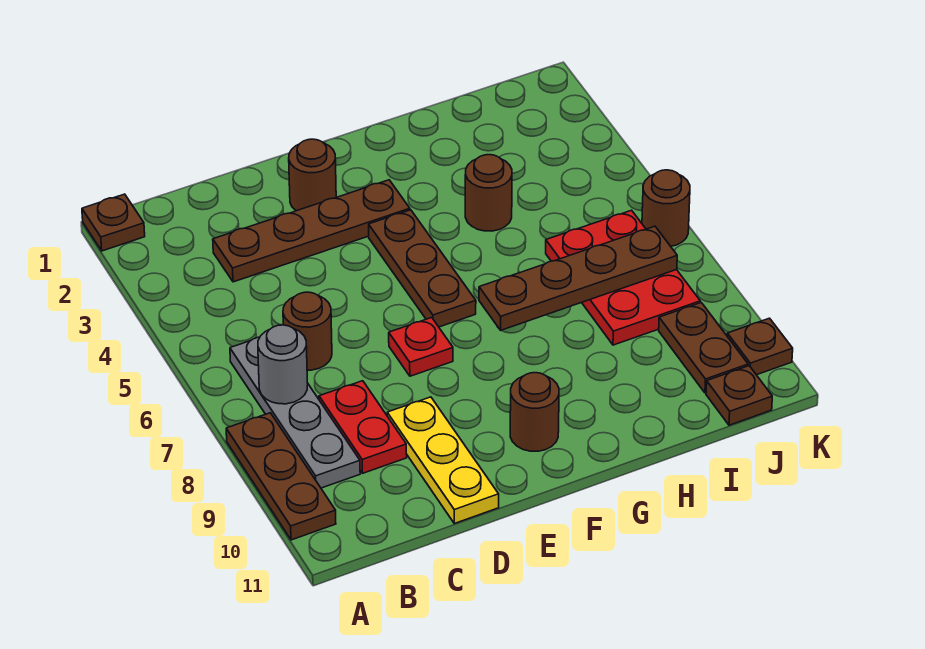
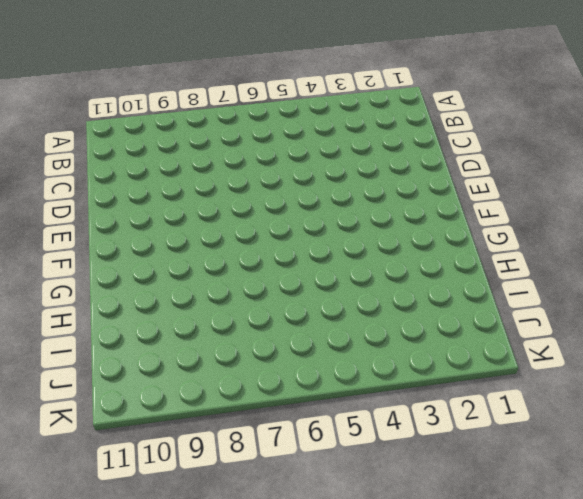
none -> brown 1x1 plate [82,194,145,251]
none -> brown 1x3 plate [226,413,336,540]
none -> grey 1x4 plate [230,337,360,488]

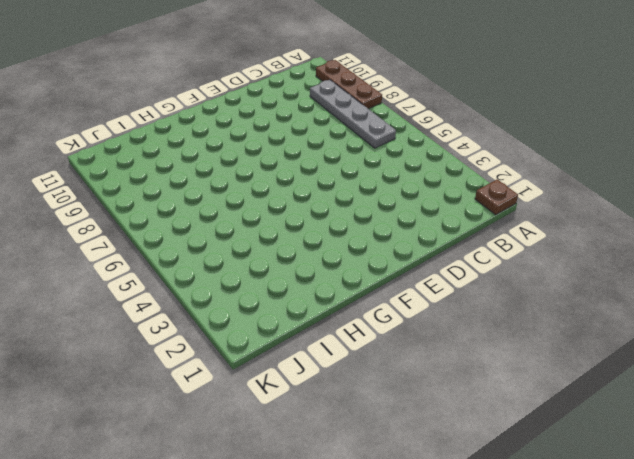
none -> brown 1x4 plate [213,180,410,282]
none -> brown 1x1 round brick [283,292,332,370]
none -> red 1x2 plate [319,381,407,473]

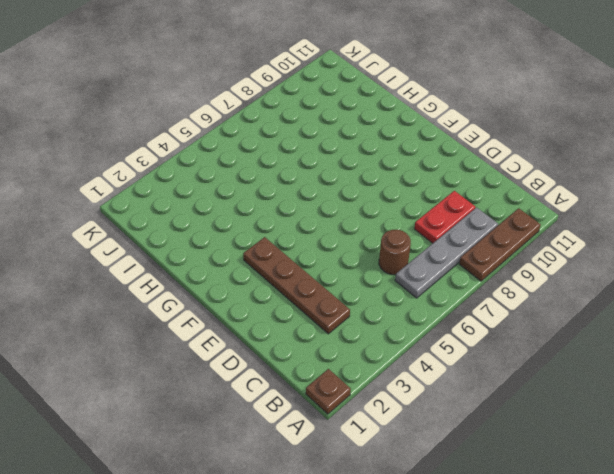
none -> yellow 1x3 plate [387,397,499,523]
none -> brown 1x1 round brick [289,139,336,211]
none -> red 1x1 plate [389,318,453,376]

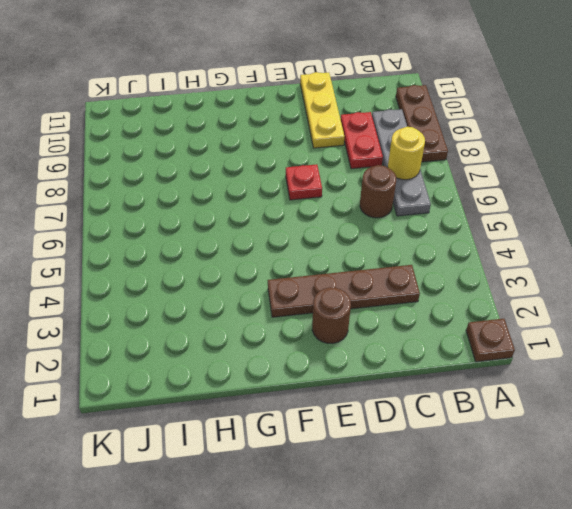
yellow 1x1 round brick [388,127,425,180] -> grey 1x1 round brick [258,325,308,404]
none -> brown 1x3 plate [369,210,476,327]
none -> brown 1x1 round brick [510,373,559,451]
none -> brown 1x1 round brick [465,155,512,231]

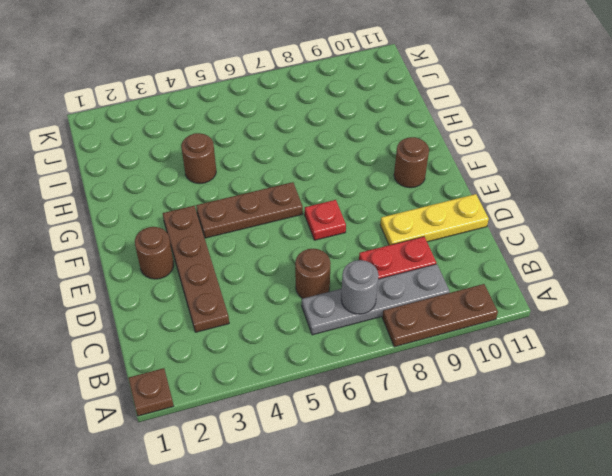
none -> red 2x3 plate [546,210,700,345]
none -> brown 1x2 plate [659,303,748,393]
none -> brown 1x1 plate [706,366,772,425]

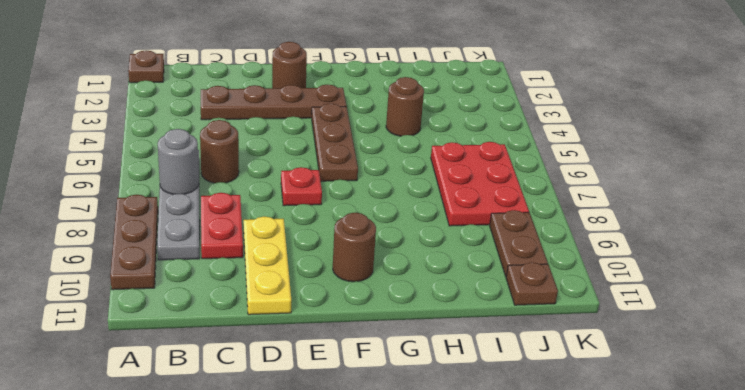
none -> brown 1x1 round brick [642,170,690,246]
none -> brown 1x1 plate [727,318,793,375]
none -> brown 1x4 plate [479,226,677,330]

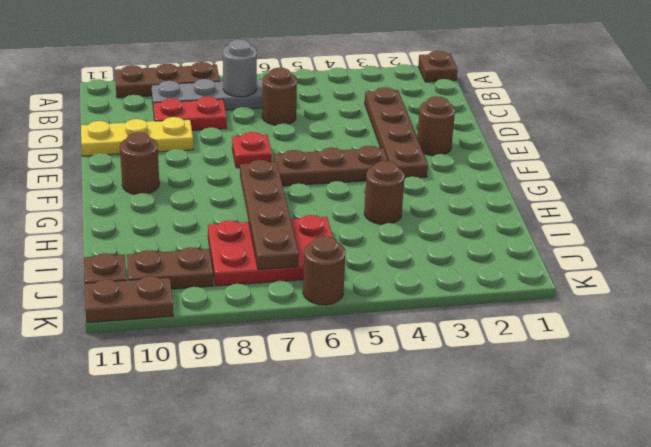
brown 1x2 plate [85,276,173,323] -> brown 1x1 plate [727,318,793,375]

